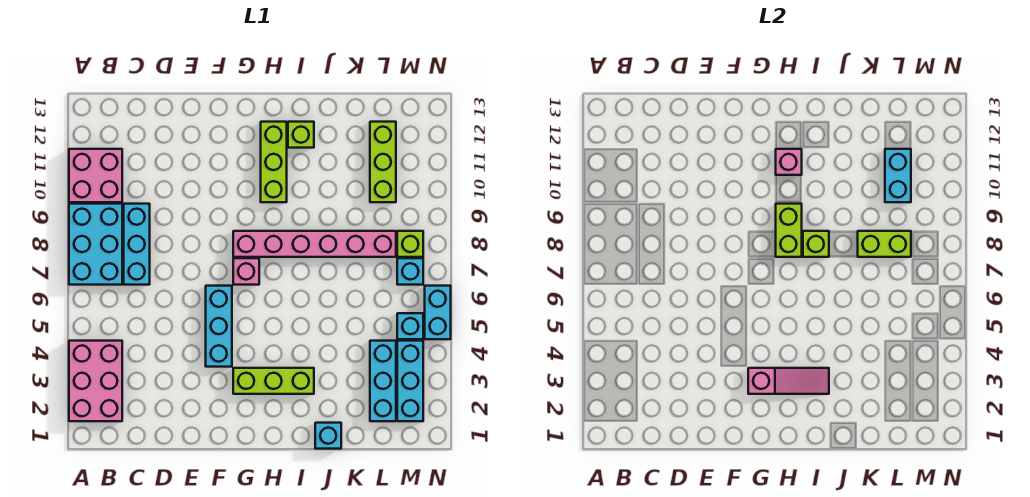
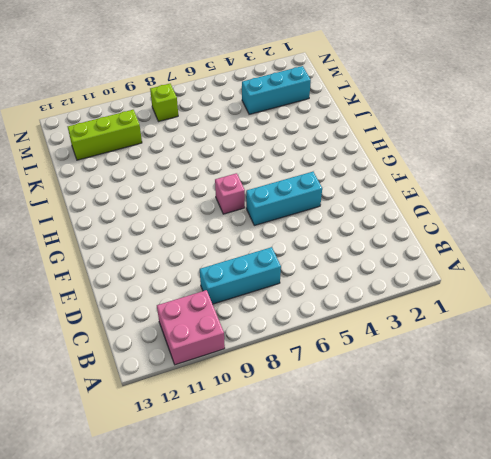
none -> pink 2x3 brick [69,341,122,421]
none -> cyan 2x3 brick [69,204,122,285]
none -> lime 1x3 brick [233,368,314,394]

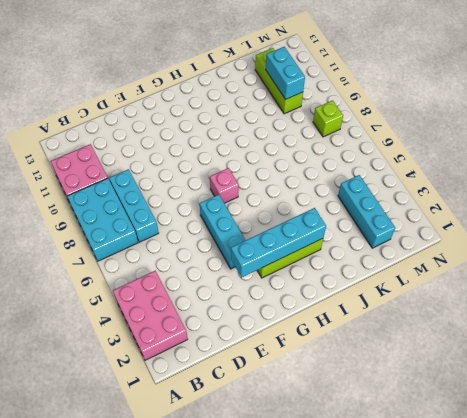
cyan 1x4 brick [231,208,326,277] -> pink 1x3 slope [748,368,829,394]
none -> pink 1x6 brick [233,231,396,257]
none -> lime 1x3 brick [261,122,287,202]
none -> lime 1x1 brick [288,122,314,148]

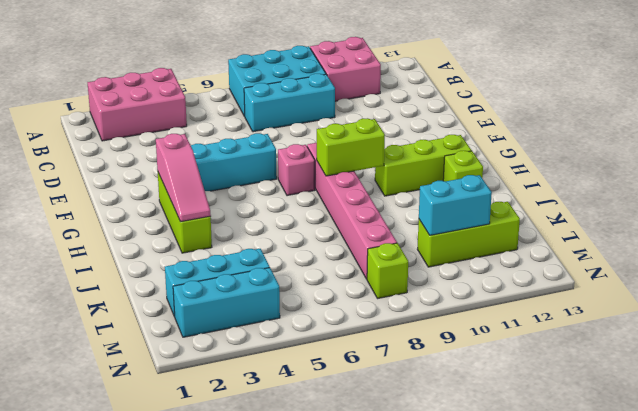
none -> cyan 1x1 brick [315,423,341,449]
none -> cyan 1x1 brick [397,313,423,339]
none -> cyan 1x1 brick [397,258,423,285]

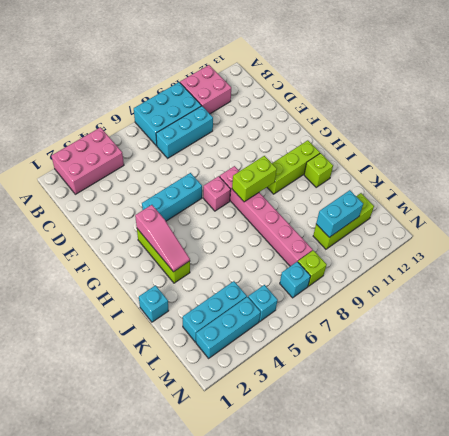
none -> cyan 1x2 brick [425,286,451,339]
none -> pink 1x1 brick [776,149,802,175]
none -> lime 1x1 brick [803,231,829,257]

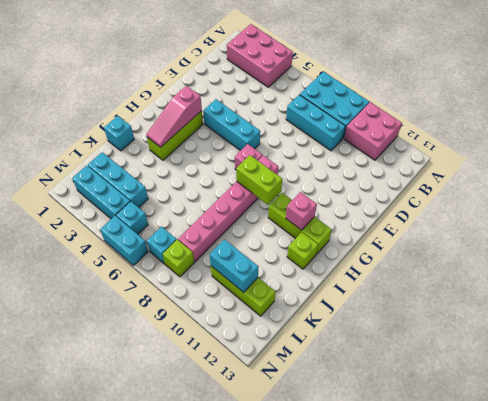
none -> lime 1x1 brick [803,231,829,257]
none -> lime 1x2 brick [858,231,911,257]

